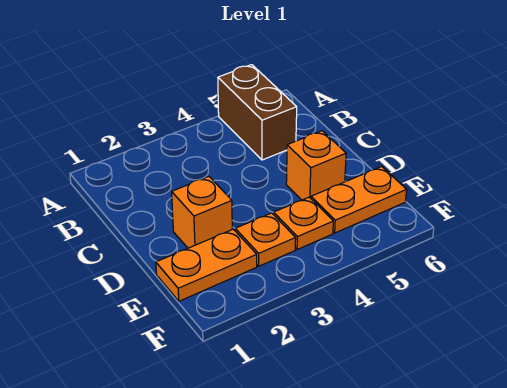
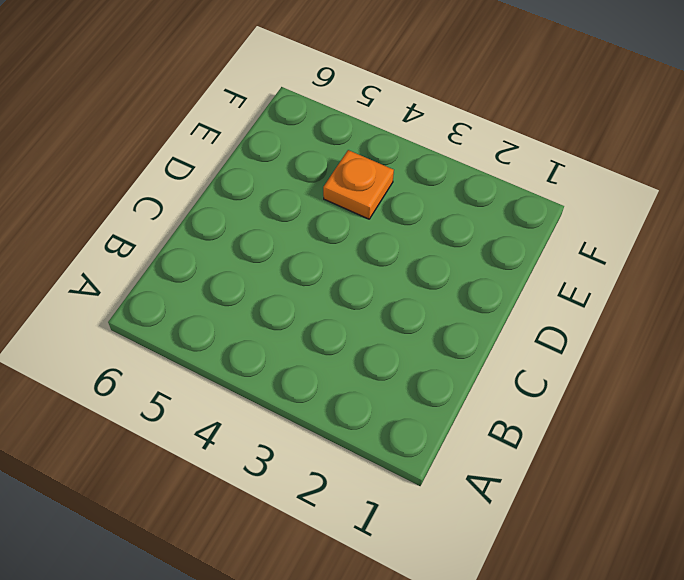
none -> brown 1x2 brick [218,65,297,160]
none -> orange 1x1 brick [172,177,232,248]

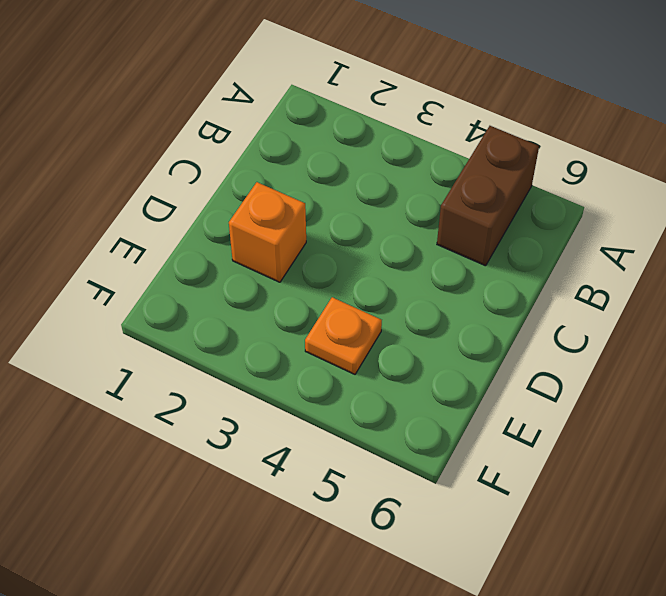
none -> orange 1x1 brick [286,131,346,200]
none -> orange 1x2 plate [156,229,257,301]

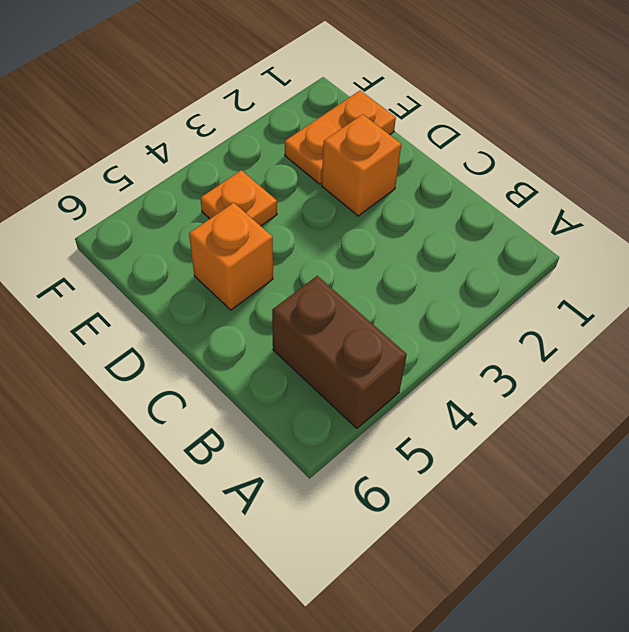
none -> orange 1x1 plate [235,213,296,266]
none -> orange 1x2 plate [311,167,407,233]

